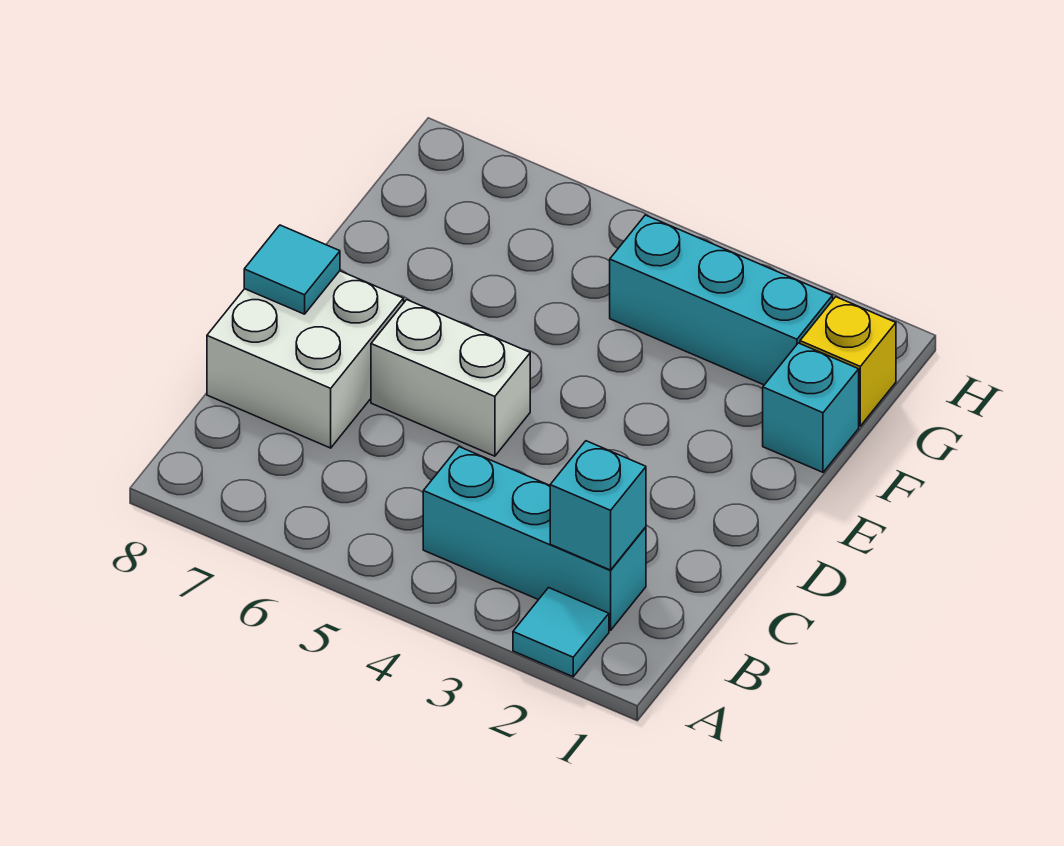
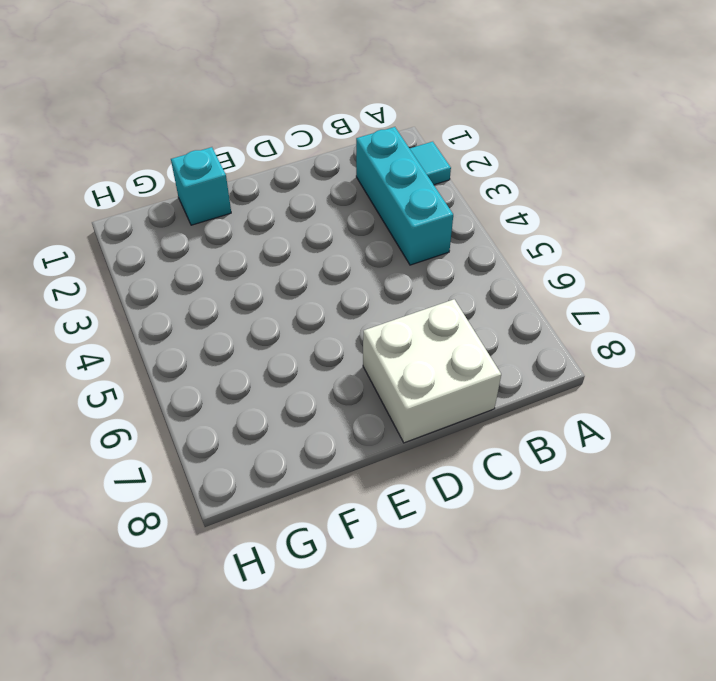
none -> white 1x2 brick [371,300,530,456]
none -> yellow 1x1 brick [800,297,896,426]

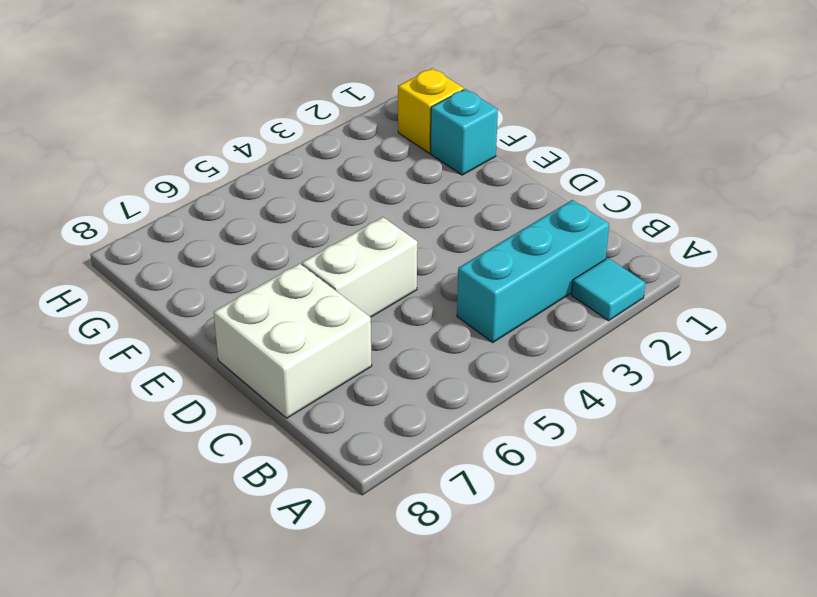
none -> cyan 1x3 brick [610,215,833,385]
none -> cyan 1x1 brick [550,441,646,570]

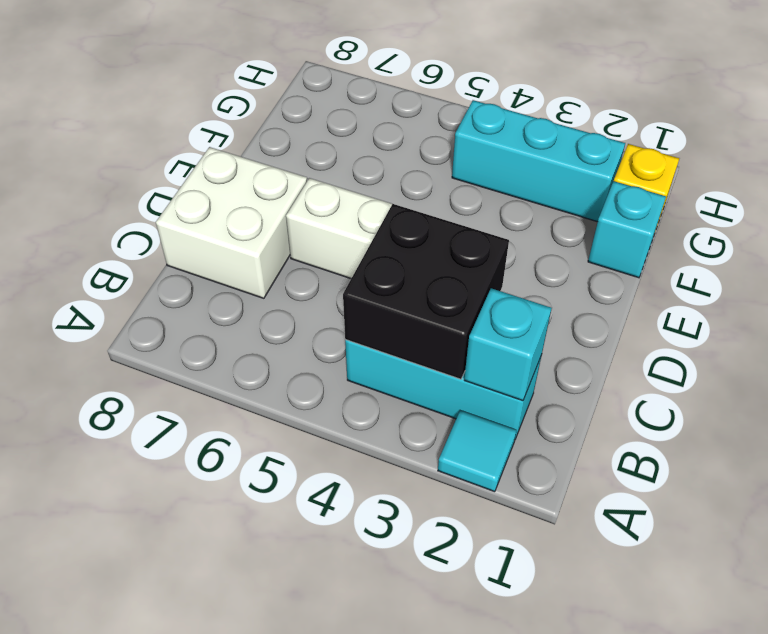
black 2x2 brick [343,204,509,379] -> none
none -> cyan 1x1 tile [244,225,340,314]

